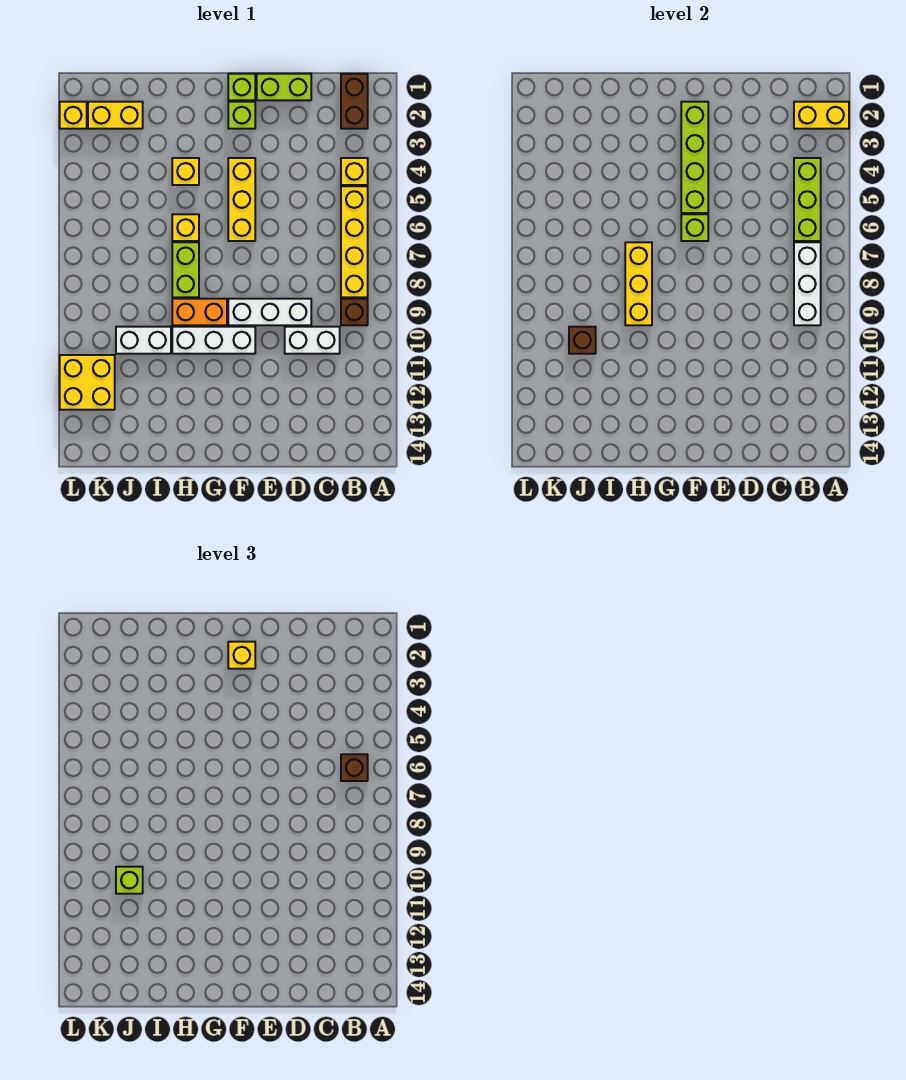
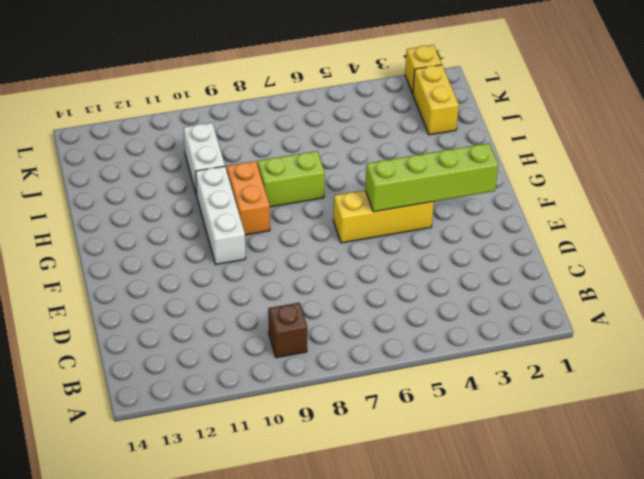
none -> brown 1x2 brick [341,74,368,129]
none -> yellow 1x1 brick [341,158,368,185]
none -> yellow 1x4 brick [341,186,368,297]

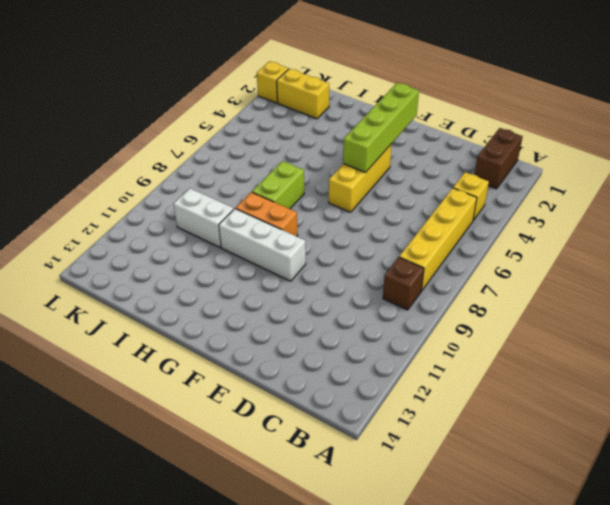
none -> white 1x2 brick [285,327,340,354]
none -> lime 1x2 brick [257,74,311,100]
none -> white 1x3 brick [228,299,311,325]

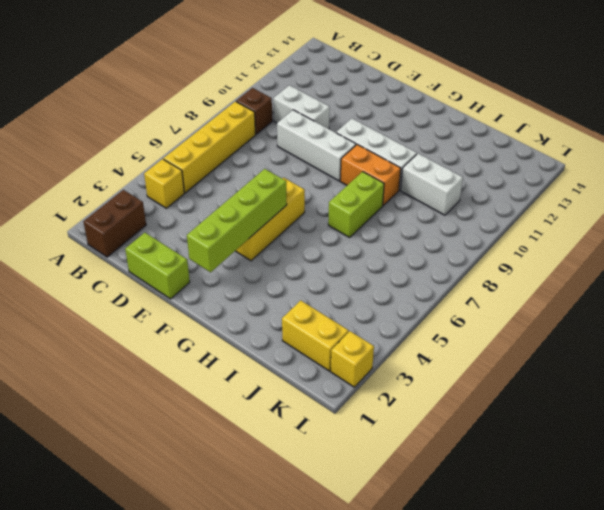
none -> lime 1x1 brick [228,74,255,100]
none -> lime 1x1 brick [228,102,255,129]
none -> yellow 1x1 brick [172,158,199,185]

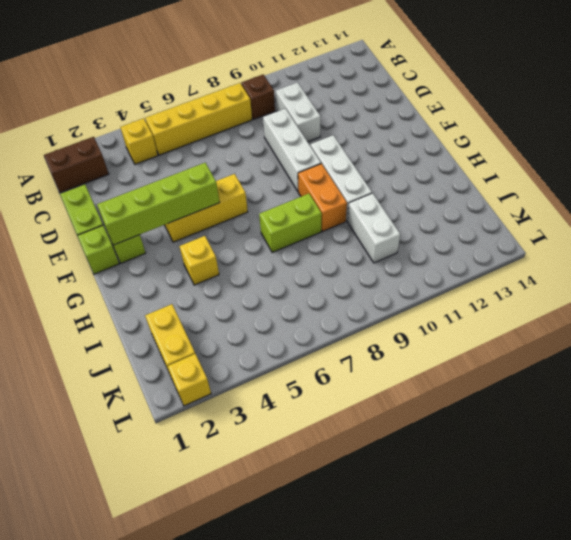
none -> yellow 1x1 brick [172,214,199,241]
none -> yellow 2x2 brick [60,355,115,410]
none -> yellow 1x2 brick [794,102,849,129]

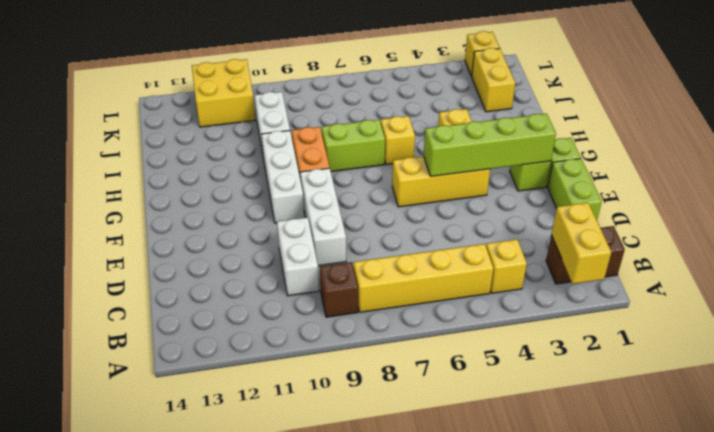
none -> lime 1x3 brick [794,158,821,241]
none -> white 1x3 brick [794,242,821,325]
none -> lime 1x1 brick [681,214,708,241]

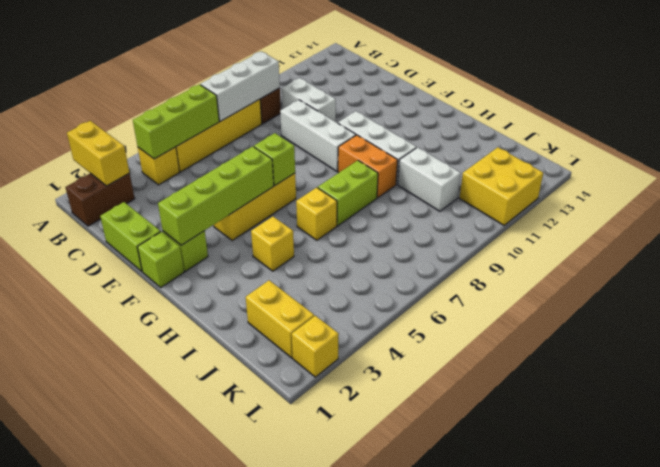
none -> yellow 1x3 brick [625,242,652,325]
none -> brown 1x1 brick [569,327,596,354]
none -> brown 1x1 brick [341,754,368,781]

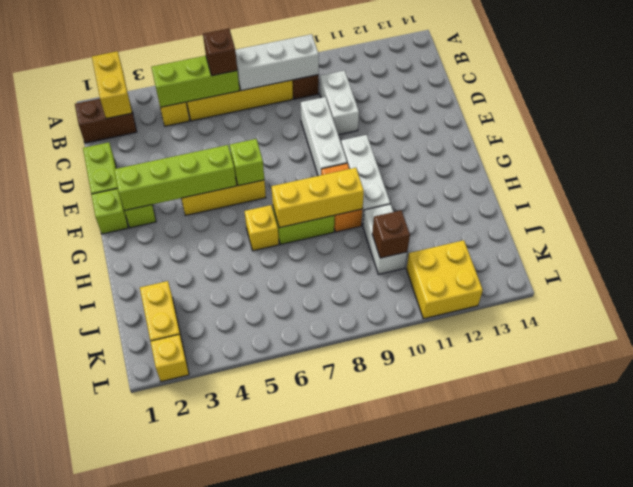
none -> yellow 1x1 brick [172,158,199,185]
none -> yellow 1x1 brick [228,642,255,669]
none -> lime 1x1 brick [116,867,143,894]

